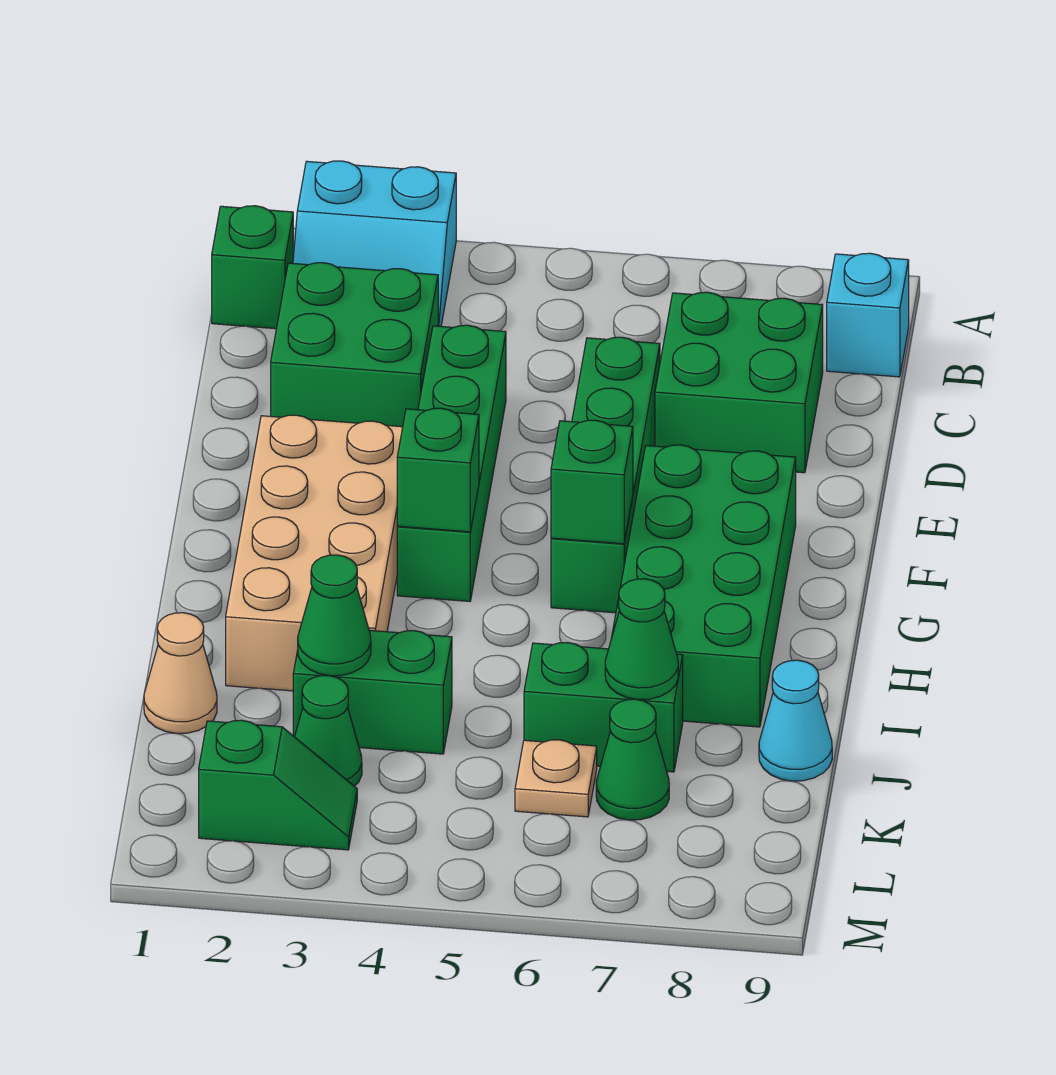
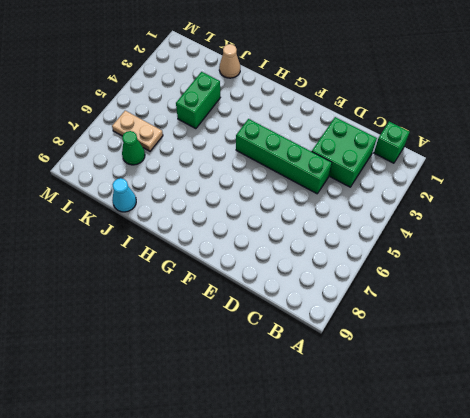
tan 1x2 plate [112,111,163,151] -> tan 1x1 plate [515,740,597,817]
none -> cyan 2x2 slope [293,161,456,326]
none -> cyan 1x1 brick [827,253,909,377]
none -> green 2x2 brick [655,292,823,473]

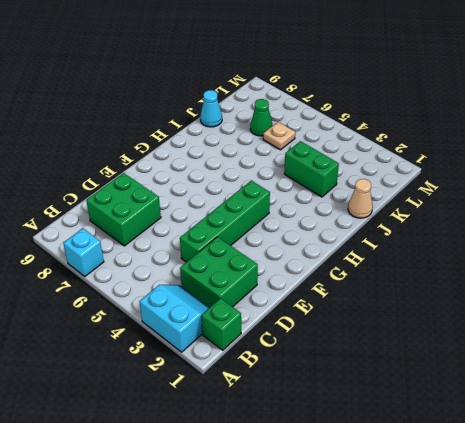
cyan 1x1 brick [63,229,104,276] -> cyan 1x1 brick moved to [827,253,909,377]
none -> green 1x4 brick [551,337,660,613]
none -> tan 2x4 brick [226,415,403,691]
none -> green 2x4 brick [612,445,796,727]

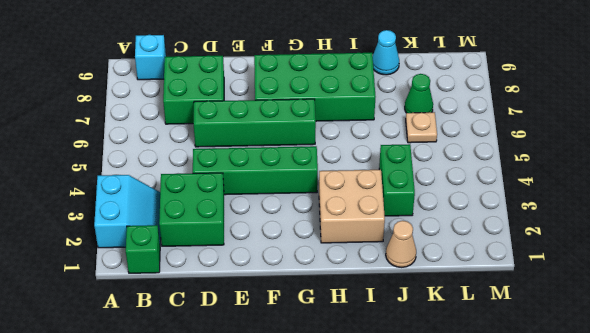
tan 2x2 brick [319,170,385,243] -> tan 2x4 brick [226,415,403,691]
none -> green 1x2 brick [524,643,683,772]
none -> green 1x1 cone [295,675,362,786]
none -> green 1x2 slope [199,720,357,850]

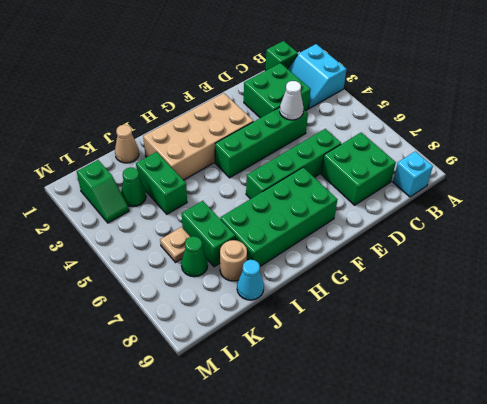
white 1x1 cone [280,81,304,120] -> none
tan 1x1 round brick [220,240,247,281] -> none
none -> green 1x1 brick [397,408,479,532]
none -> green 1x1 brick [551,420,633,544]
none -> green 1x1 cone [298,555,371,676]

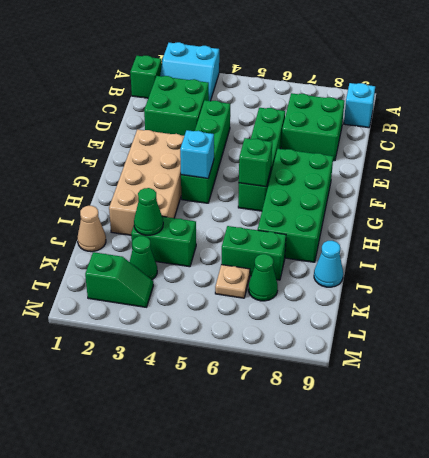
cyan 1x1 brick [180,130,214,178] -> green 1x1 brick [397,408,479,532]
none -> green 1x1 cone [605,579,678,700]

